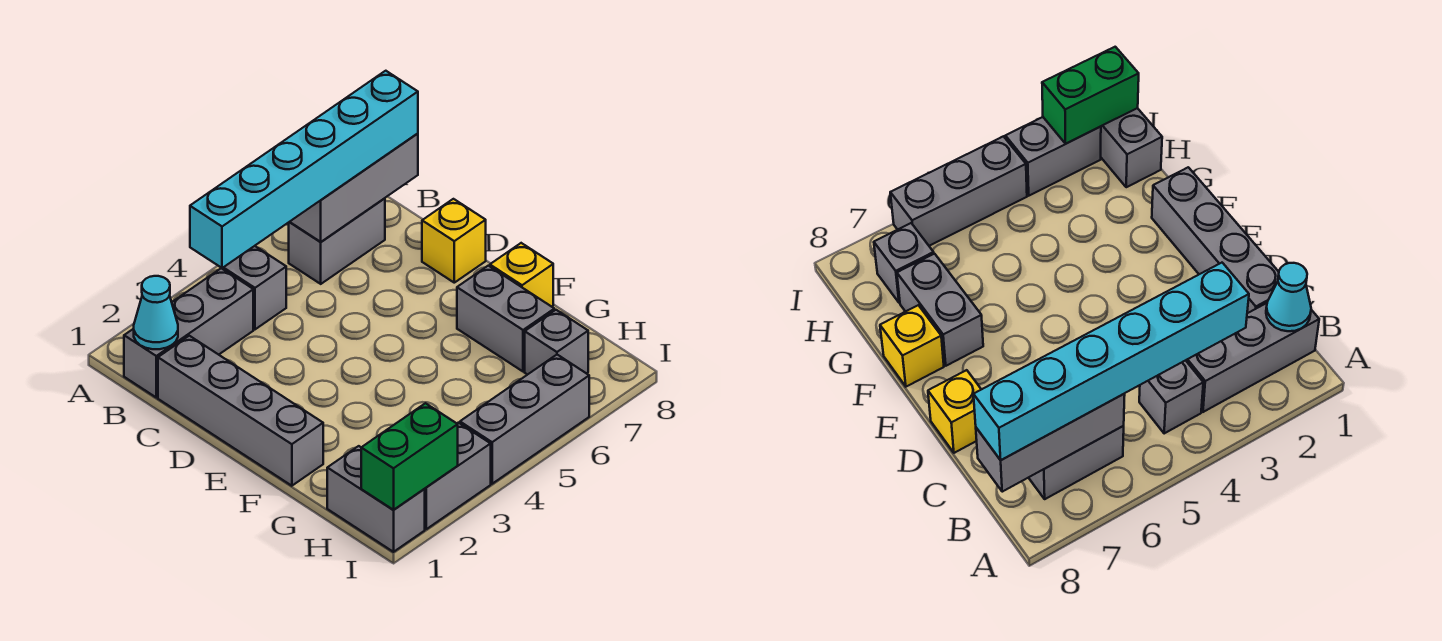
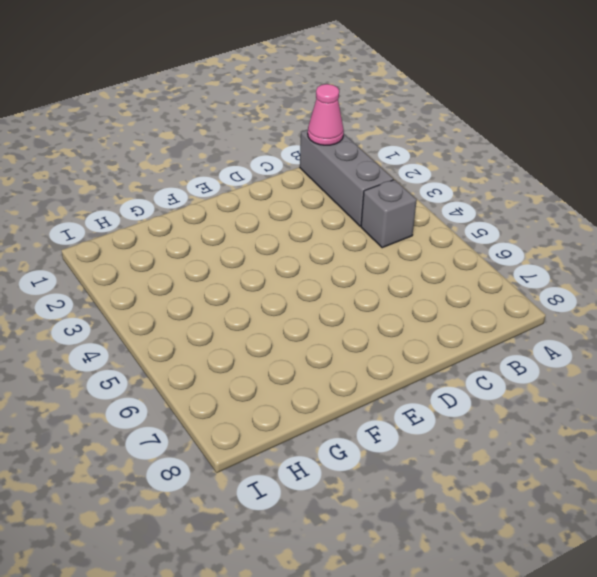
pink 1x1 cone [308,84,344,145] -> cyan 1x1 cone [134,276,178,349]
none -> grey 1x2 brick [289,198,385,284]
none -> grey 1x4 brick [158,336,323,486]
none -> yellow 1x1 brick [422,199,486,283]

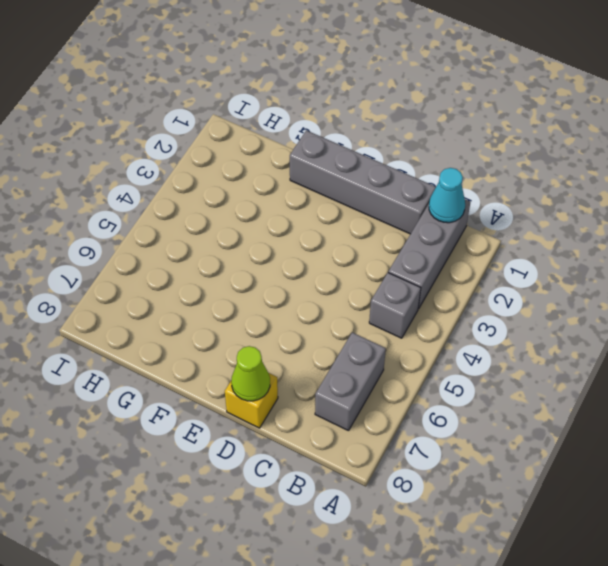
lime 1x1 cone [231,346,270,401] -> none
none -> grey 1x2 brick [457,266,554,371]
none -> yellow 1x1 brick [490,243,553,307]
none -> grey 1x2 brick [327,446,425,552]

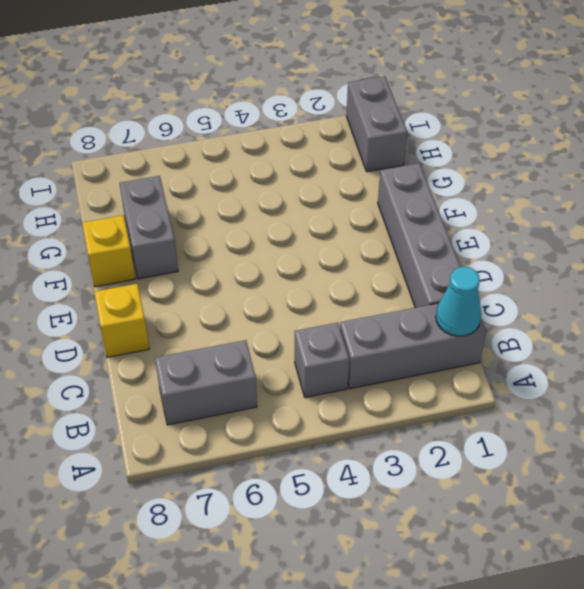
none -> grey 1x1 brick [525,310,588,375]
none -> grey 1x2 brick [425,423,491,529]
none -> grey 1x3 brick [460,355,589,484]

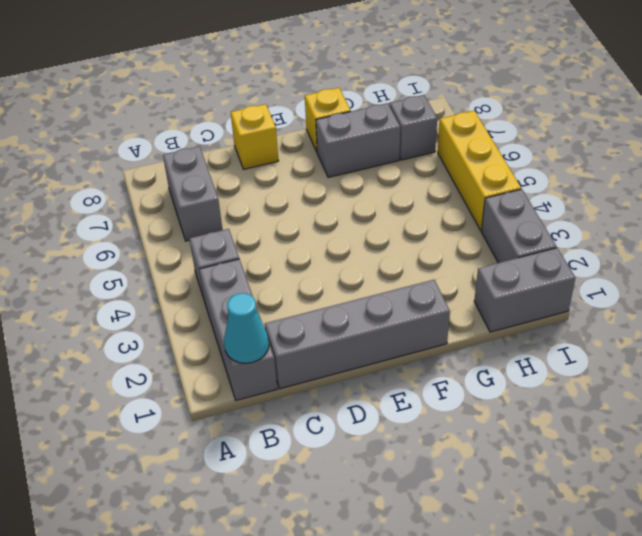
yellow 1x3 brick [438,111,521,231] -> grey 1x3 brick [460,355,589,484]
none -> grey 1x3 brick [290,134,418,242]
none -> green 1x2 brick [361,403,458,510]
none -> cyan 1x6 brick [190,71,418,268]

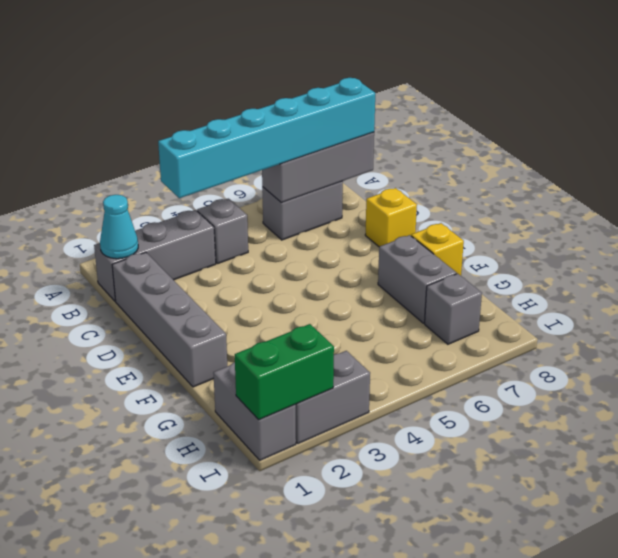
none -> grey 1x3 brick [460,355,589,484]

